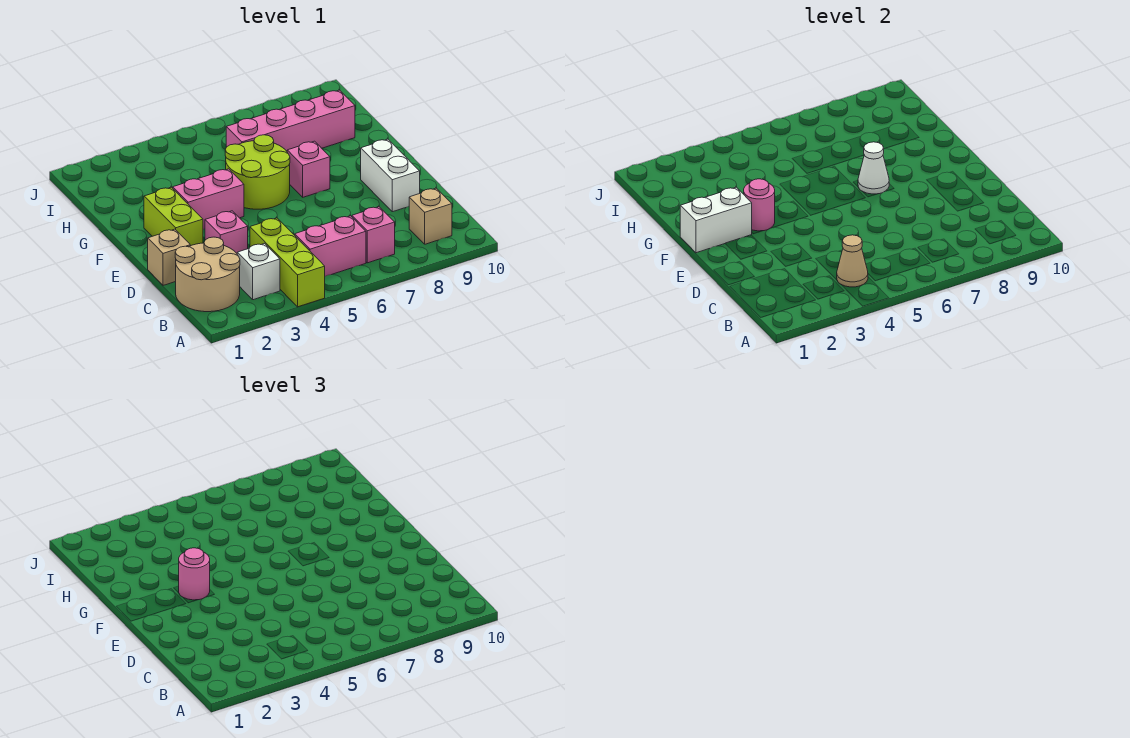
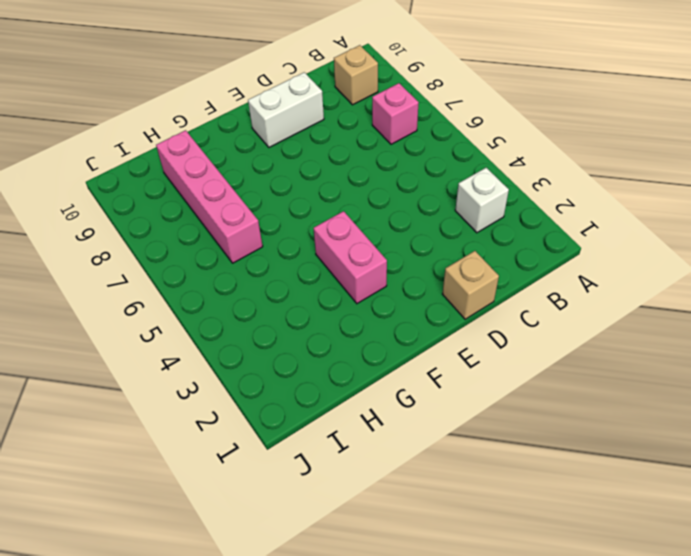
none -> lime 1x3 brick [250,218,325,307]
none -> tan 2x2 round brick [175,237,240,312]
none -> pink 1x2 brick [295,216,366,276]

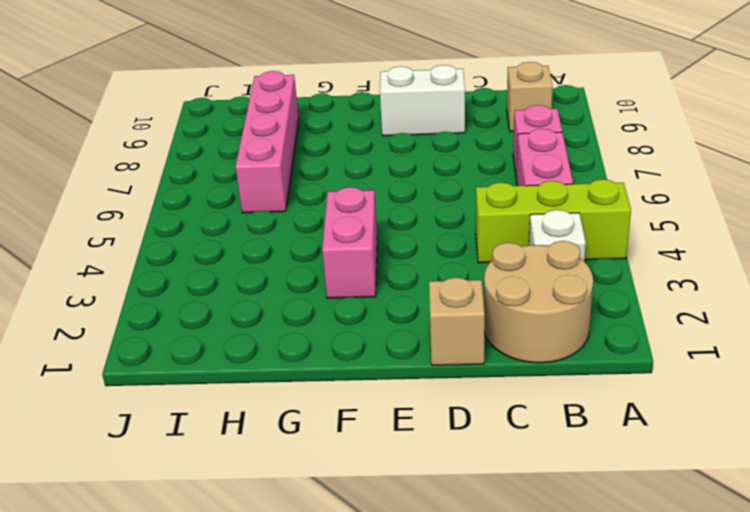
none -> pink 1x1 brick [205,211,248,253]
none -> lime 1x2 brick [144,187,203,246]
none -> lime 2x2 round brick [225,135,290,209]

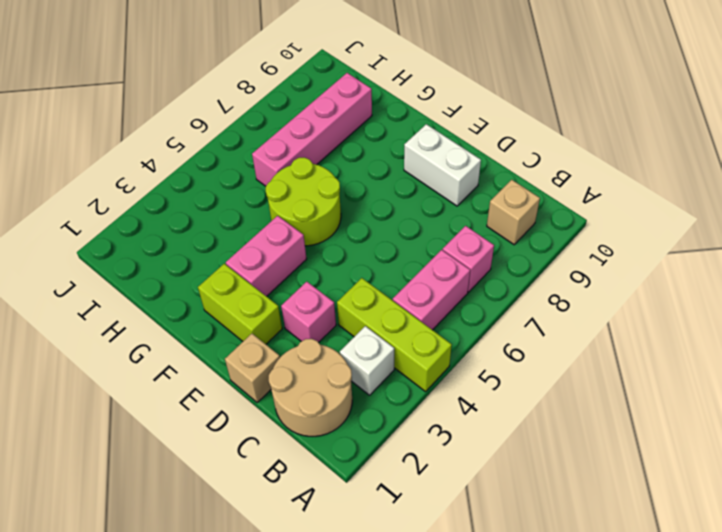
none -> pink 1x1 brick [287,141,330,197]
none -> tan 1x1 cone [837,235,868,287]
none -> white 1x2 brick [680,187,752,253]

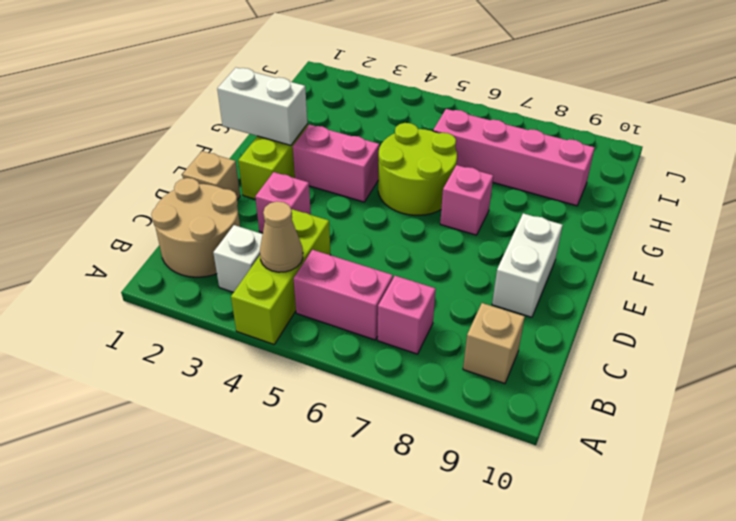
none -> pink 1x1 round brick [744,179,775,231]
none -> white 1x1 cone [858,142,889,194]
none -> pink 1x1 round brick [179,548,210,600]

